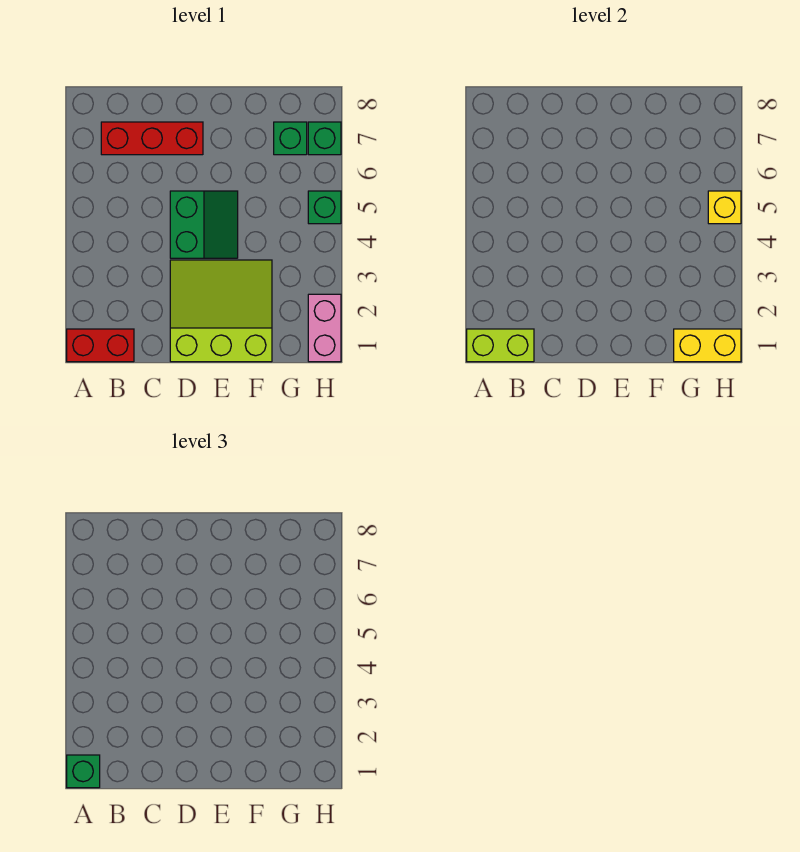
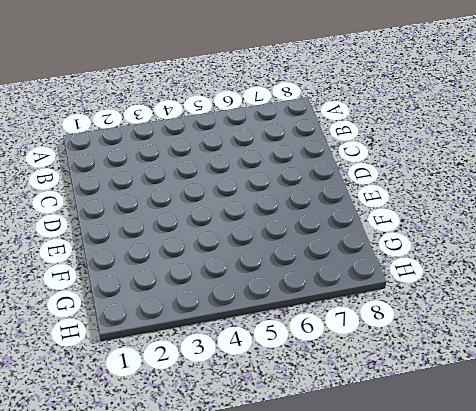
none -> red 1x2 brick [67,329,134,362]
none -> red 1x3 brick [101,122,203,155]
none -> lime 3x3 slope [170,260,272,362]

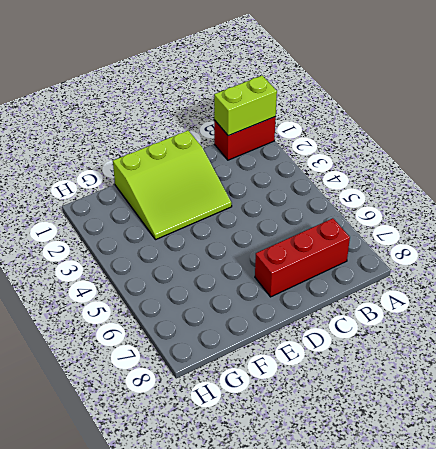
none -> green 2x2 slope [170,191,238,258]
none -> green 1x1 brick [274,122,307,155]
none -> pink 1x2 brick [308,294,341,362]

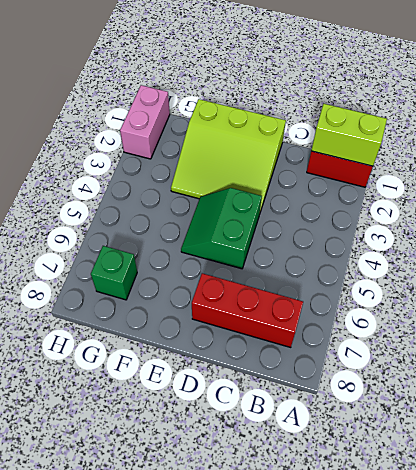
none -> green 1x1 brick [308,191,341,224]
none -> green 1x1 brick [308,122,341,155]
none -> yellow 1x2 brick [674,329,741,362]

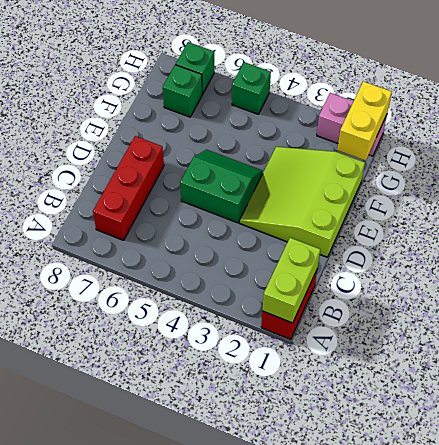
none -> yellow 1x1 brick [708,191,741,224]
none -> green 1x1 brick [67,755,100,788]

